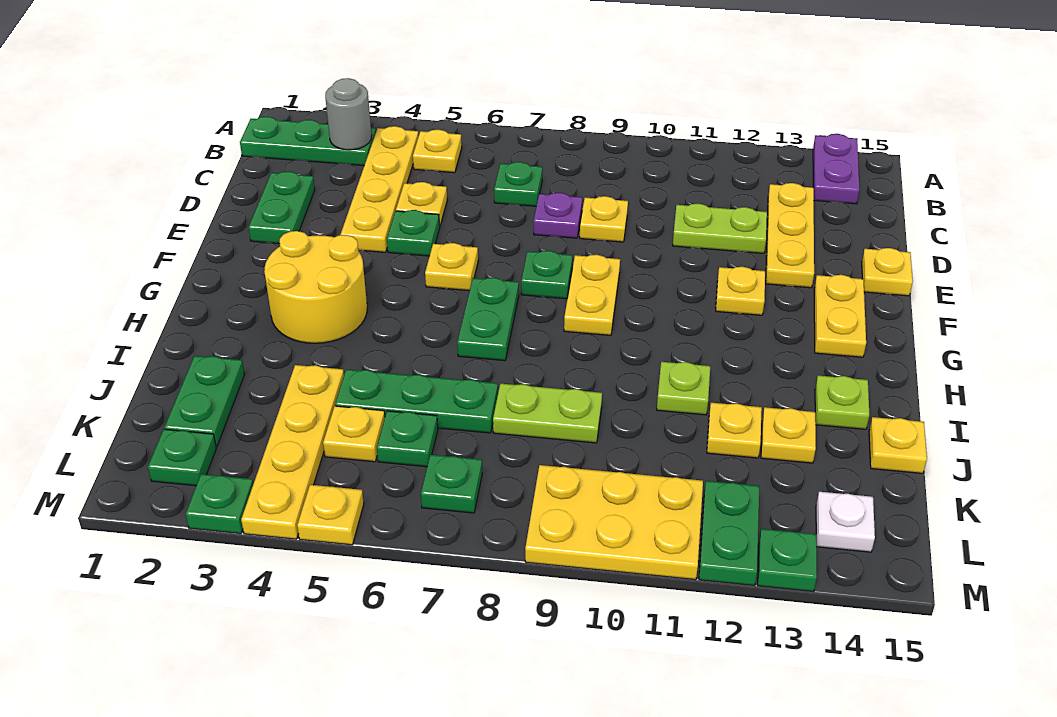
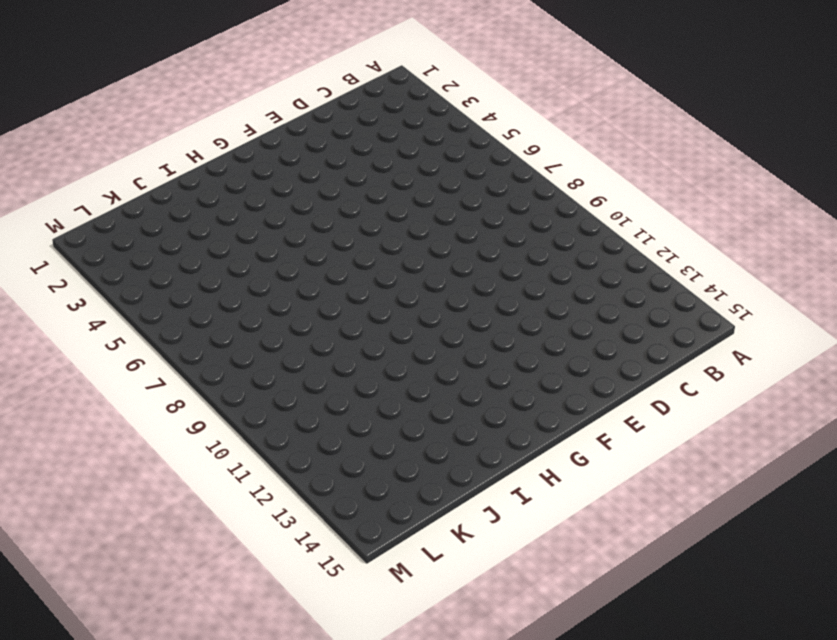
none -> purple 1x2 plate [813,134,859,204]
none -> green 1x3 plate [240,117,376,166]
none -> yellow 1x4 plate [341,126,419,252]
none -> yellow 1x1 plate [413,130,462,173]

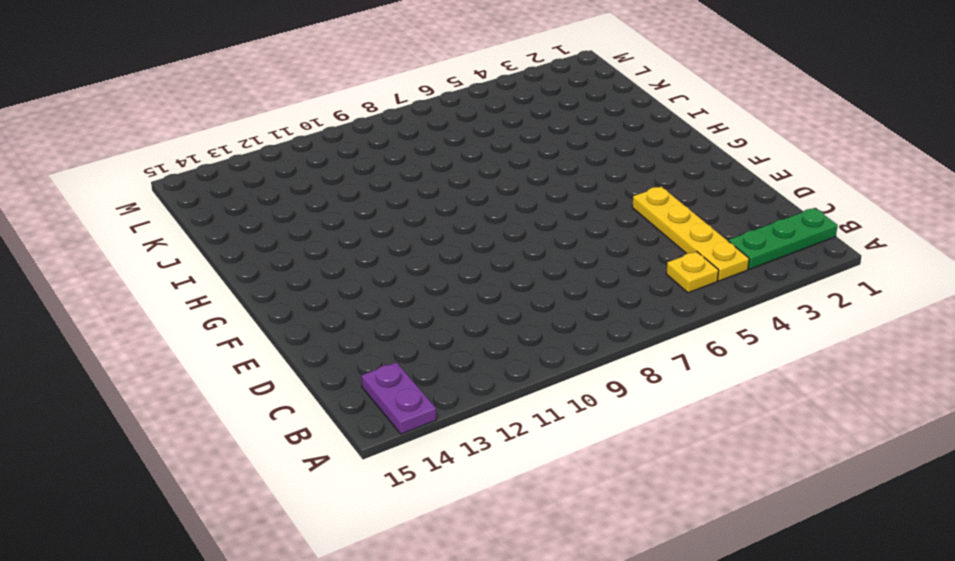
none -> green 1x1 plate [494,162,542,206]
none -> yellow 1x3 plate [766,183,814,288]
none -> green 1x2 plate [248,171,315,244]
none -> yellow 1x1 plate [396,182,447,227]

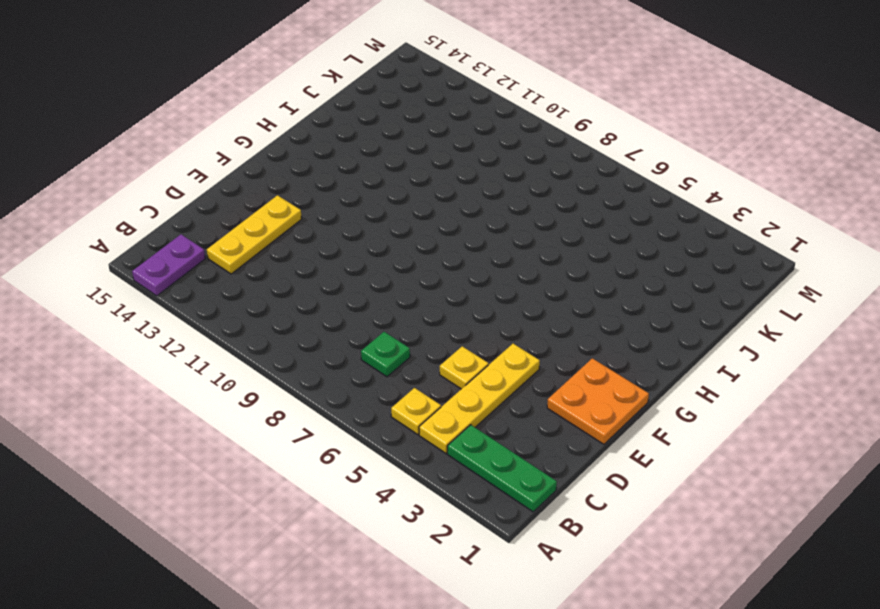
orange 2x2 plate [547,358,649,444] -> green 1x2 plate [248,171,315,244]
none -> purple 1x1 plate [534,193,582,238]
none -> yellow 1x1 plate [580,196,628,242]
none -> lime 1x2 plate [673,203,767,253]
none -> green 1x1 plate [387,210,440,256]

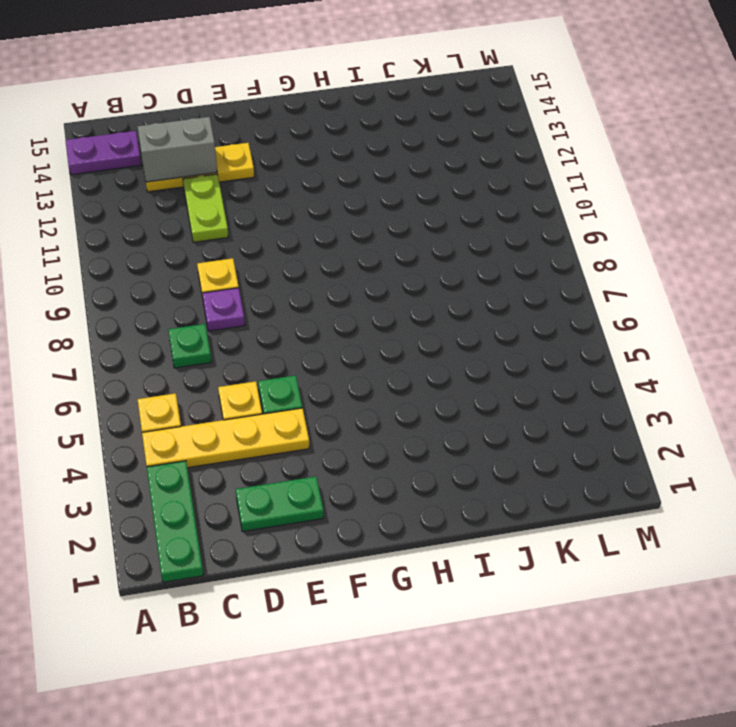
grey 1x2 brick [137,117,217,182] -> none
none -> yellow 1x1 plate [862,248,913,296]
none -> yellow 1x1 plate [425,243,478,291]
none -> green 1x1 plate [521,251,572,299]
none -> yellow 1x2 plate [564,255,620,335]

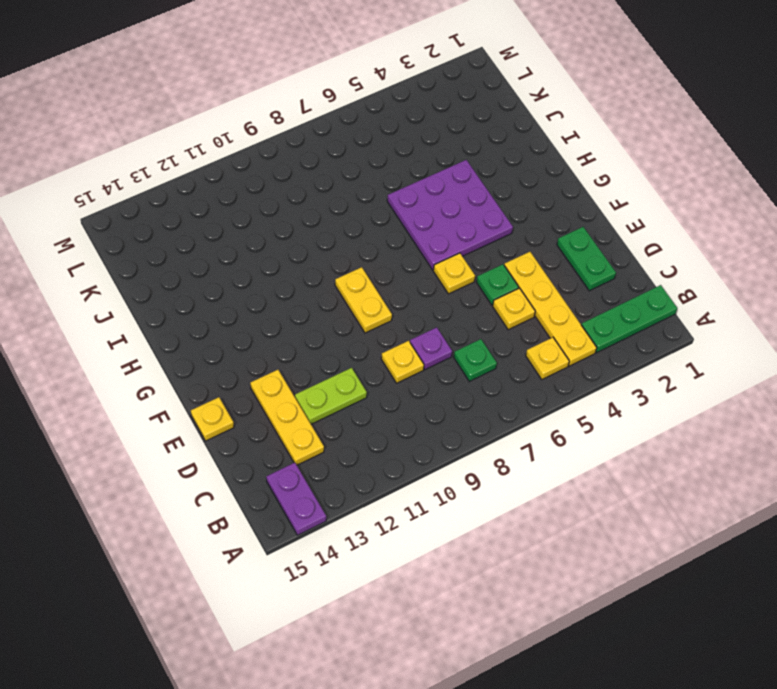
purple 3x3 plate [387,160,513,270] -> yellow 2x2 round brick [264,231,367,343]
none -> green 1x1 plate [521,251,572,299]
none -> yellow 1x1 plate [716,267,765,315]
none -> yellow 1x2 plate [814,275,866,357]
none -> green 1x2 plate [457,278,519,361]

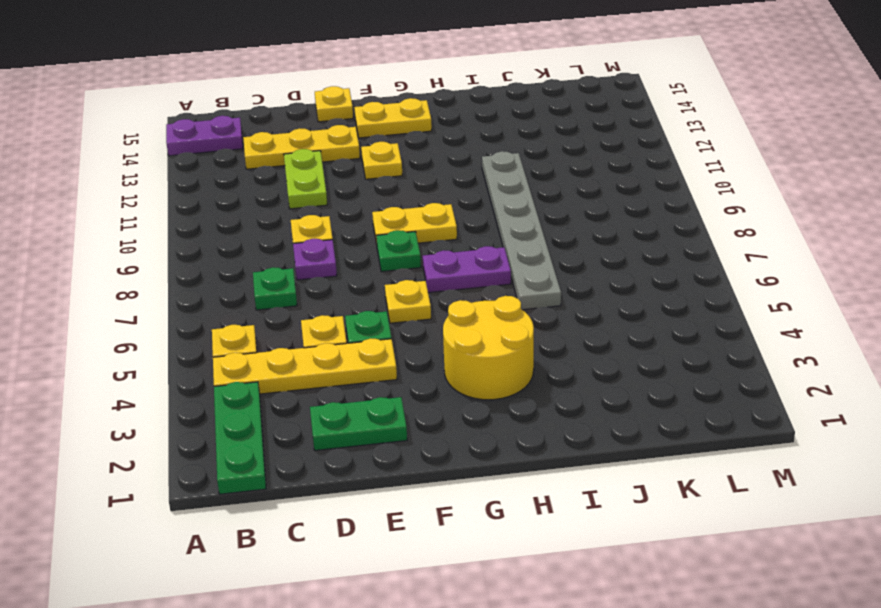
purple 1x2 plate [423,246,511,293] -> green 1x2 plate [457,278,519,361]
grey 1x6 plate [482,151,561,310] -> lime 1x1 plate [657,362,710,415]
none -> lime 1x1 plate [815,375,869,429]
none -> green 1x2 plate [164,356,245,447]
none -> yellow 1x4 plate [241,365,344,539]
none -> green 1x3 plate [335,370,498,433]

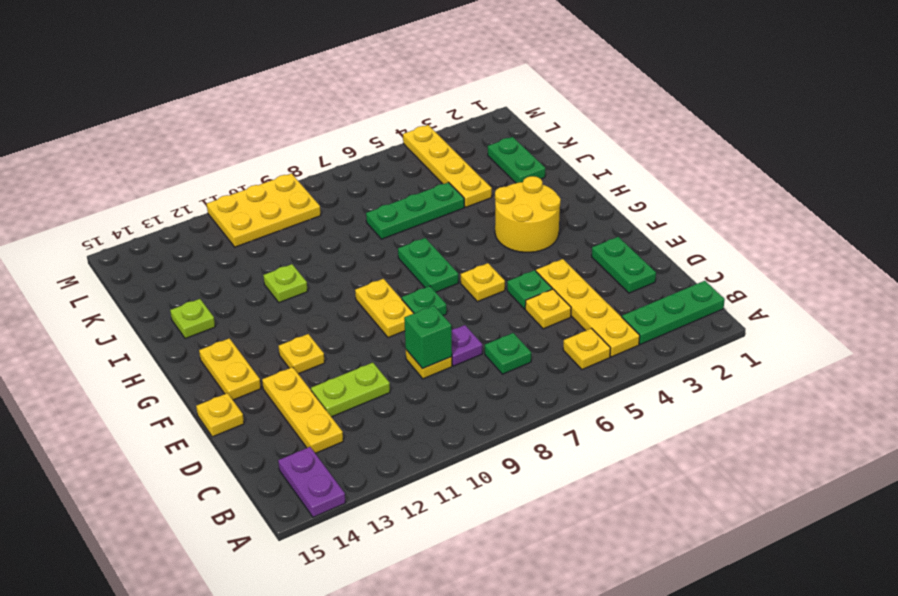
green 1x1 brick [404,306,452,369] -> none
none -> lime 1x2 plate [493,384,602,443]
none -> yellow 1x1 plate [707,403,762,458]
none -> yellow 1x1 plate [761,407,816,463]
none -> yellow 1x1 plate [869,417,927,473]

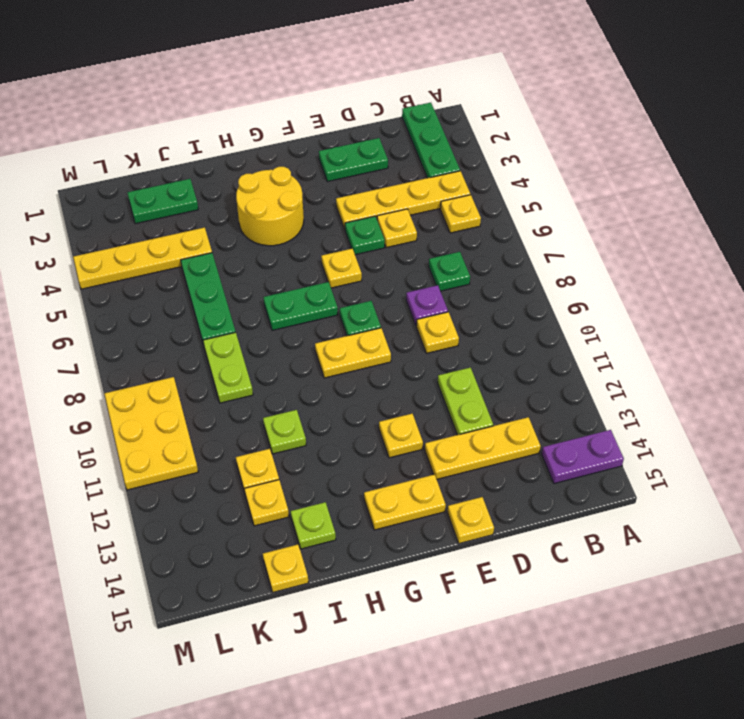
none -> yellow 1x1 plate [323,406,385,462]
none -> green 1x1 plate [377,411,438,467]
none -> green 1x1 plate [148,429,216,486]
none -> green 1x1 plate [421,455,482,513]

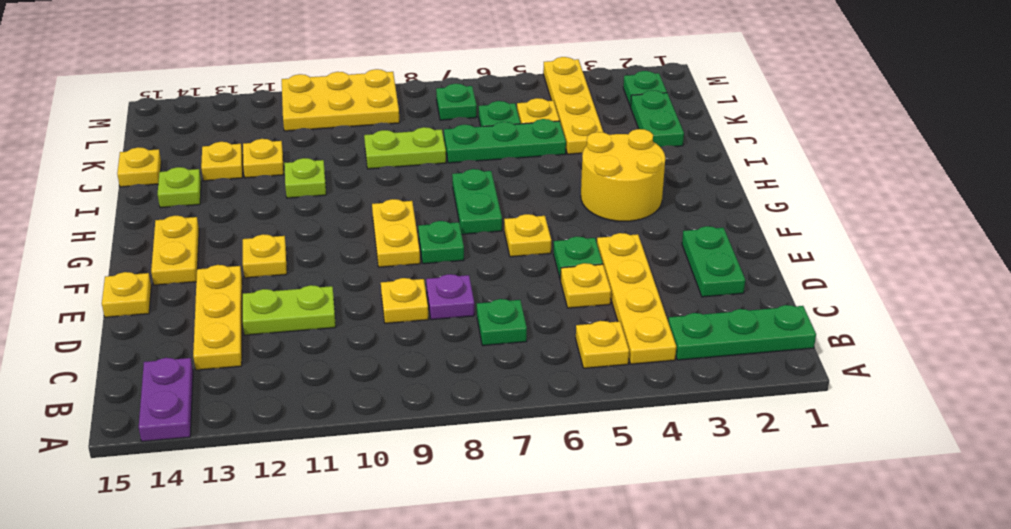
none -> green 1x2 plate [699,481,759,586]
none -> white 1x1 plate [816,492,875,552]
none -> green 1x1 plate [186,474,253,534]
none -> yellow 1x1 plate [297,485,364,545]

